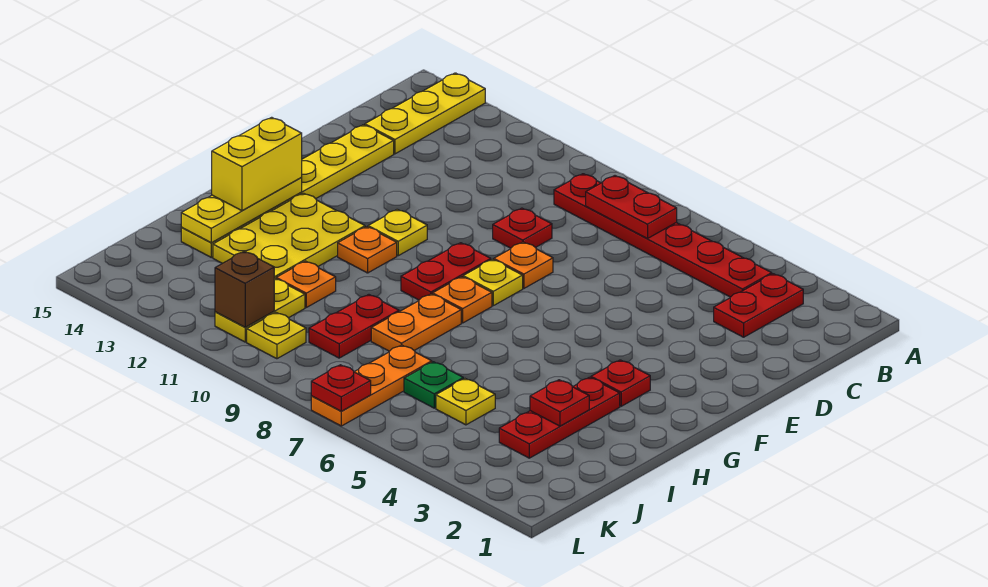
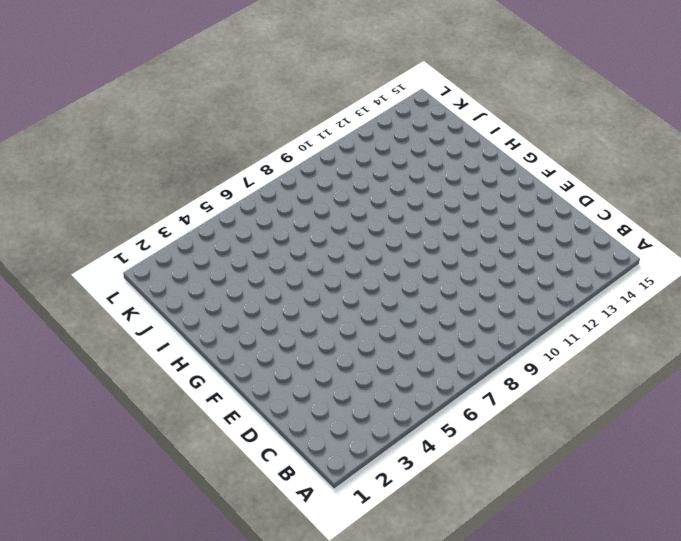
none -> yellow 1x3 plate [365,73,485,154]
none -> red 1x2 plate [714,274,803,337]
none -> red 1x6 plate [554,174,772,297]

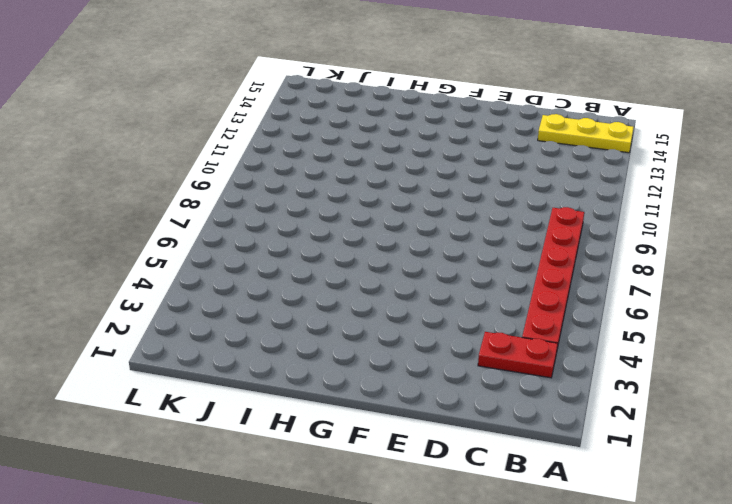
none -> red 1x1 plate [493,208,552,248]
none -> yellow 1x6 plate [181,125,394,257]
none -> orange 1x1 plate [494,242,553,288]

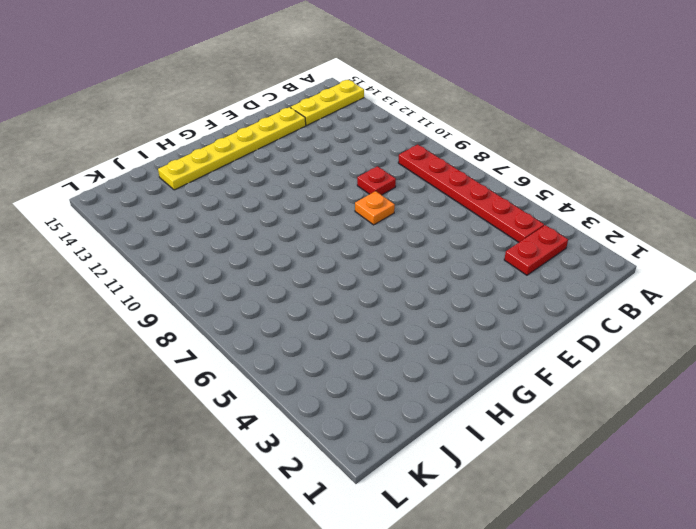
none -> yellow 1x1 plate [463,259,523,306]
none -> red 1x2 plate [401,243,491,300]
none -> yellow 1x1 plate [368,209,427,256]

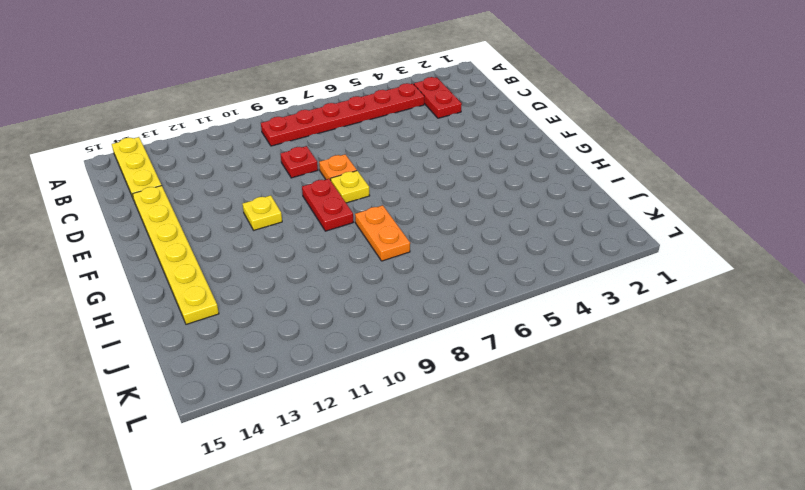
none -> red 1x1 plate [591,360,650,406]
none -> orange 1x1 plate [433,277,492,323]
none -> orange 1x1 plate [338,227,397,273]

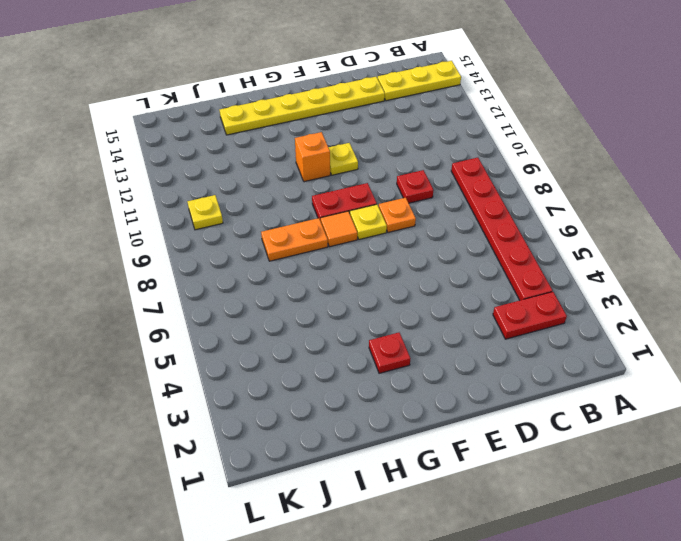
orange 1x1 tile [321,211,357,247] -> orange 1x1 plate [433,277,492,323]
orange 1x1 brick [295,132,330,182] -> orange 1x1 plate [338,227,397,273]
none -> yellow 2x3 plate [213,193,365,279]
none -> red 1x3 plate [499,377,620,458]
none -> red 1x2 plate [309,295,399,358]

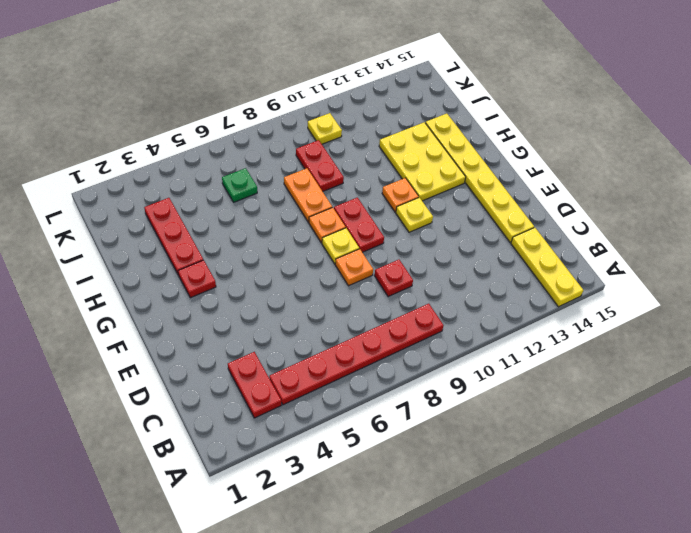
none -> orange 1x1 plate [276,261,336,307]
none -> yellow 1x1 plate [436,379,495,425]
none -> orange 1x3 plate [311,345,432,426]

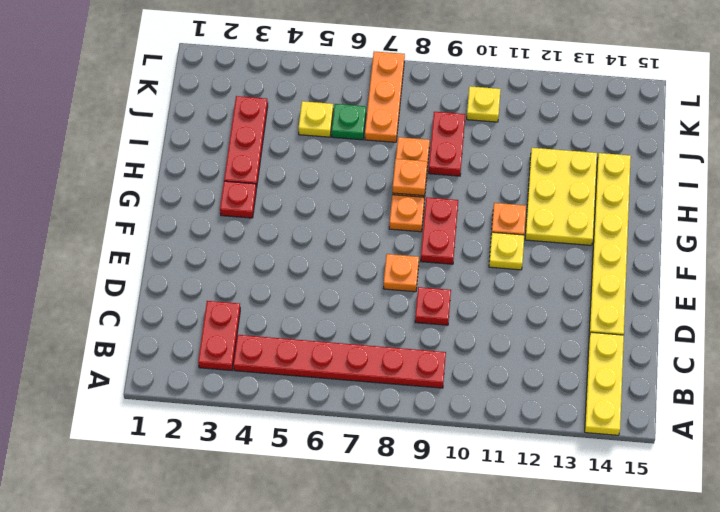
orange 1x1 plate [392,159,427,196] -> orange 1x1 plate moved to [276,261,336,307]
none -> yellow 1x1 plate [463,259,523,306]
none -> yellow 1x2 plate [215,278,305,342]
none -> red 1x2 plate [586,176,677,239]

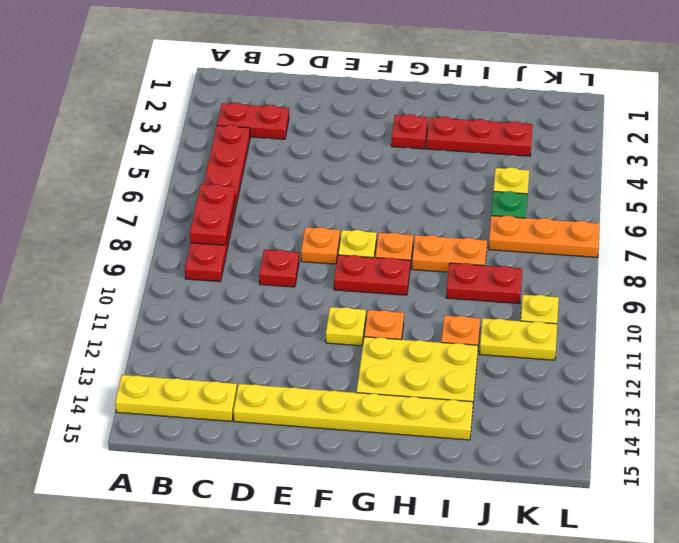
none -> yellow 1x3 plate [181,177,302,243]
none -> red 1x1 plate [530,380,589,426]
none -> brown 1x1 brick [215,251,274,327]

